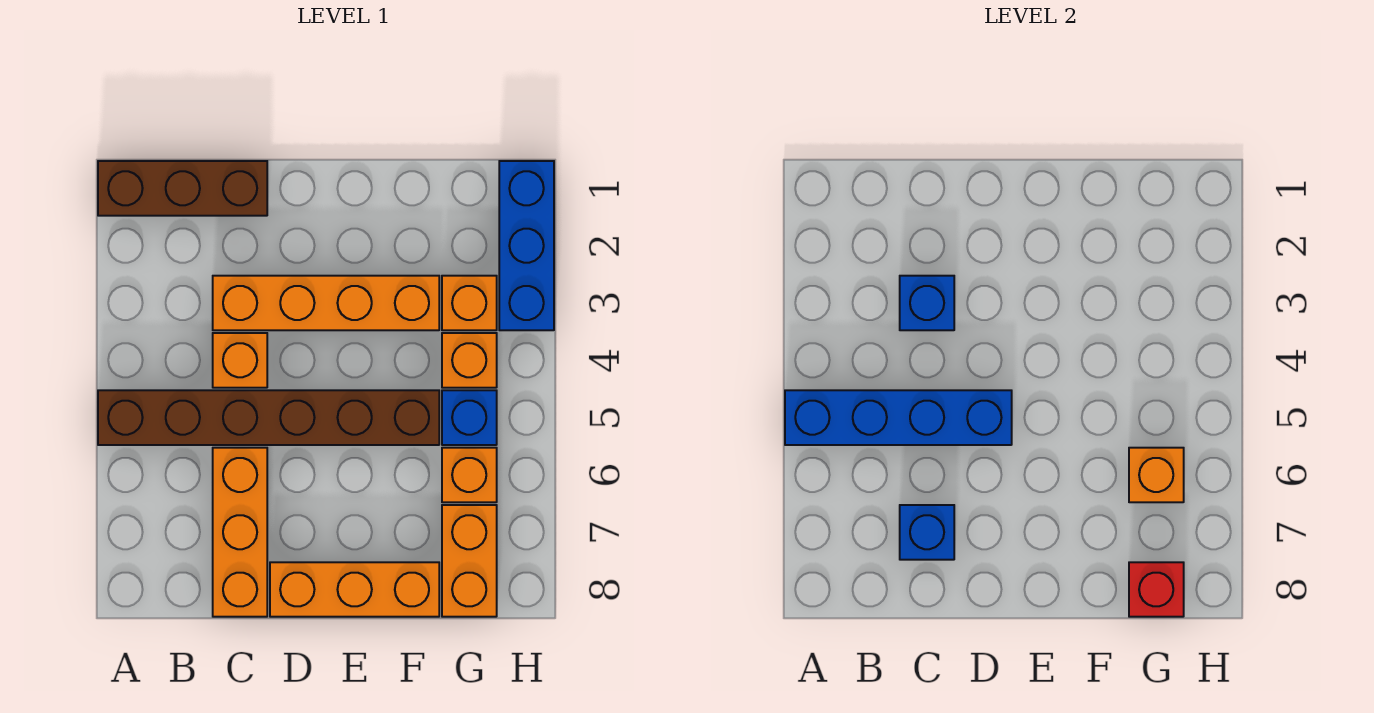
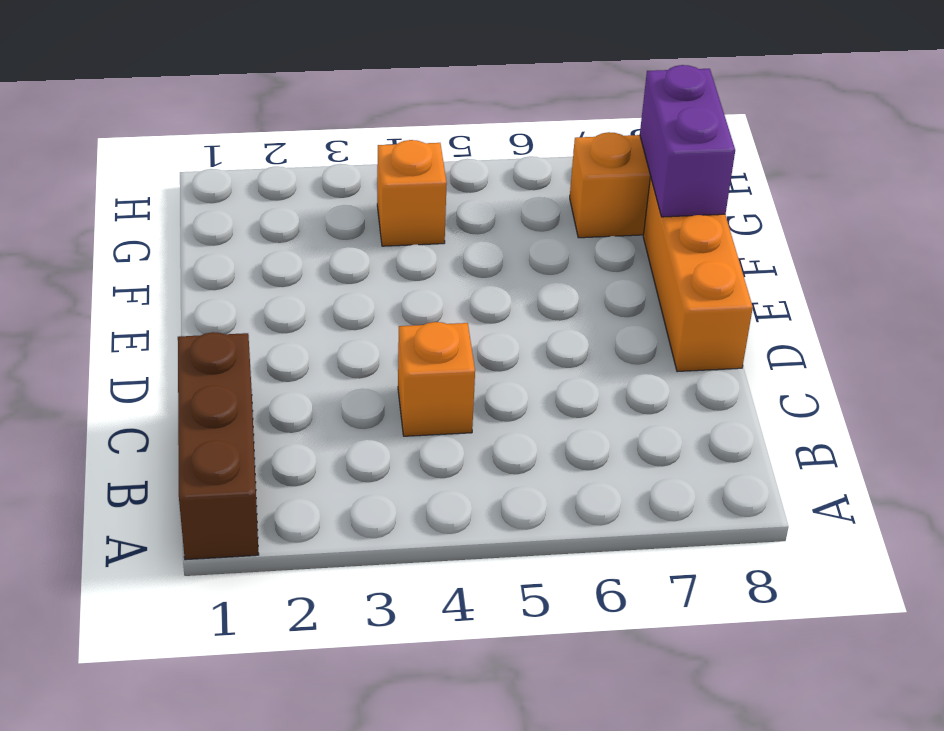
purple 1x2 brick [640,65,735,217] -> red 1x1 brick [1129,562,1184,617]
none -> brown 1x6 brick [98,390,439,445]
none -> orange 1x4 brick [213,276,439,330]
none -> orange 1x3 brick [213,448,267,617]

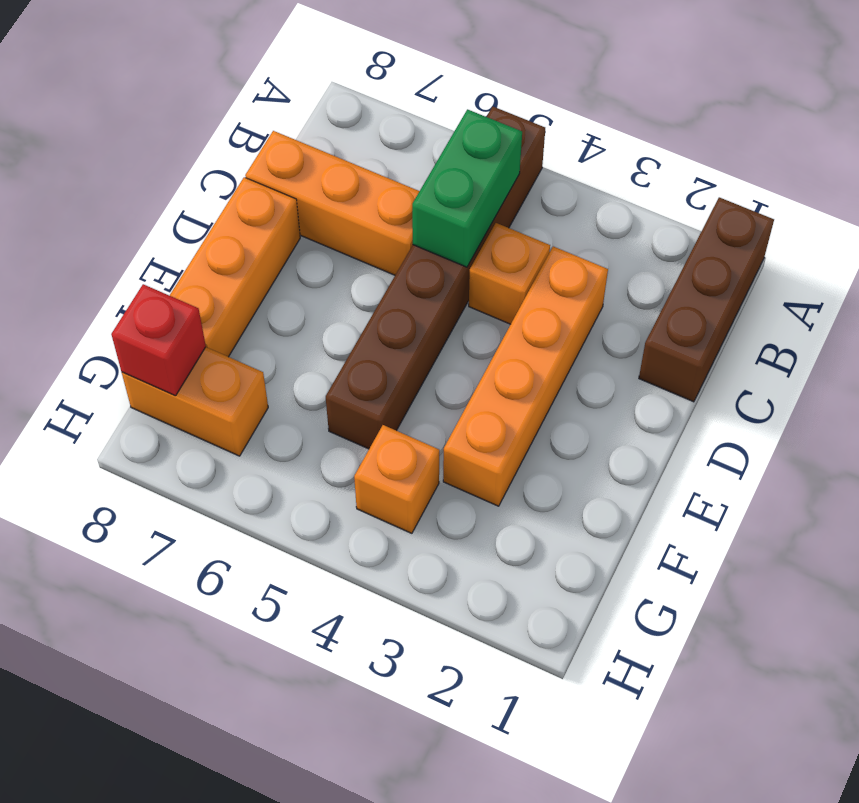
green 1x2 brick [412,109,522,267] -> blue 1x4 brick [785,390,1012,445]
none -> orange 1x1 brick [442,276,497,330]
none -> blue 1x1 brick [442,390,497,445]
none -> orange 1x1 brick [442,448,497,502]

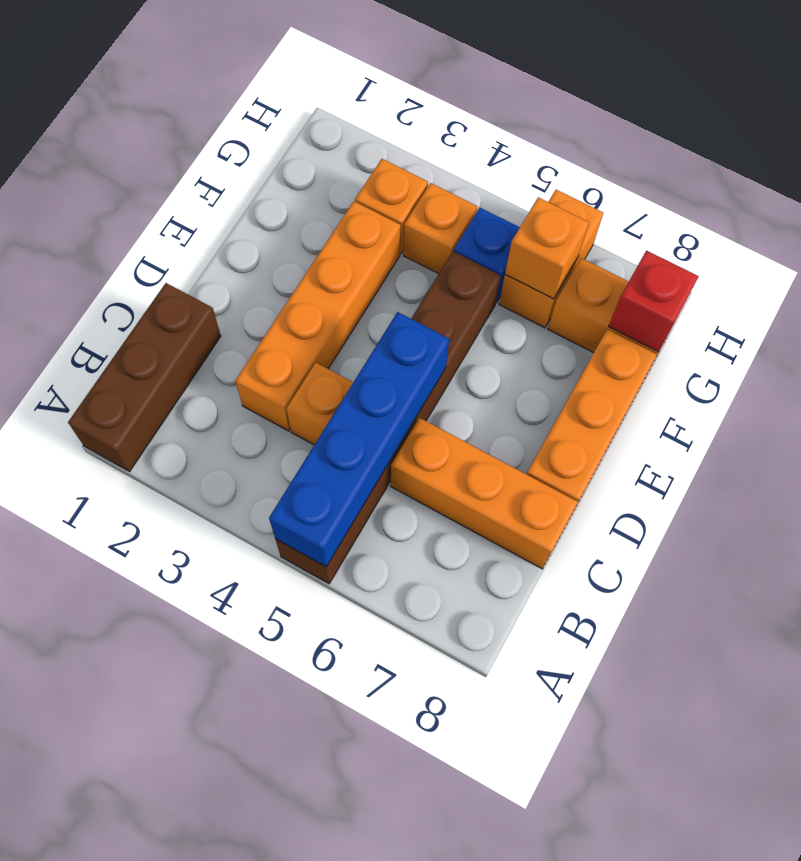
orange 1x2 brick [499,190,603,328] -> orange 1x1 brick [442,448,497,502]
none -> blue 1x3 brick [499,161,554,330]
none -> blue 1x1 brick [900,276,954,330]
none -> blue 1x1 brick [900,505,954,560]

